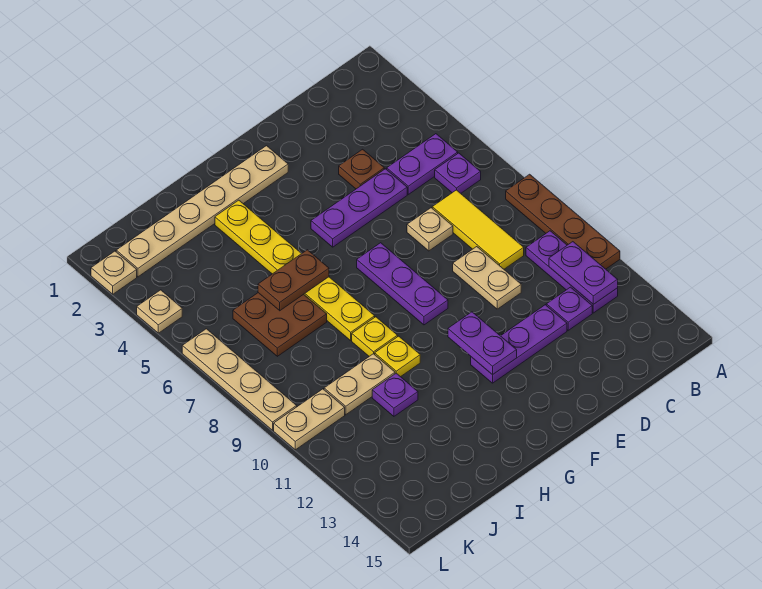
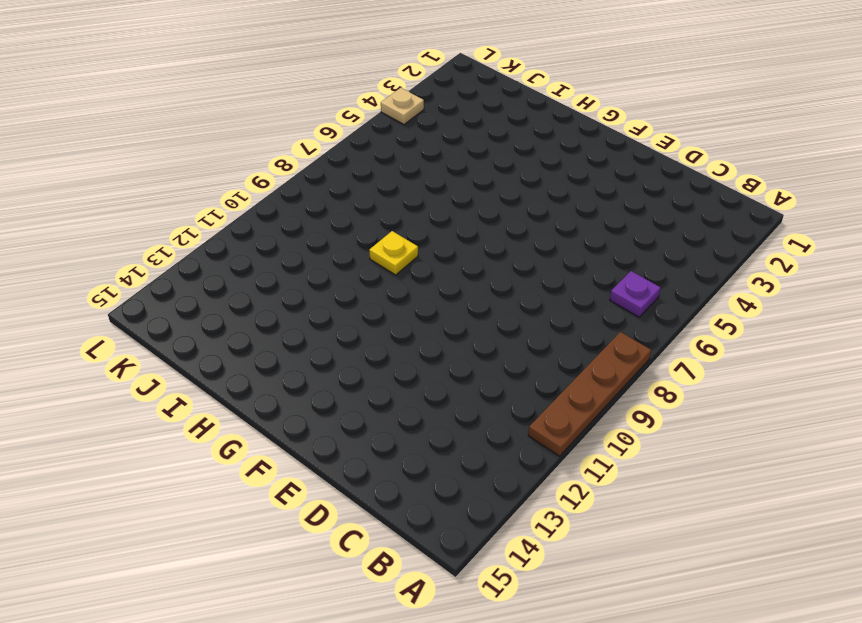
none -> purple 1x2 plate [387,134,458,194]
none -> purple 1x3 plate [526,231,618,313]
none -> yellow 1x3 tile [432,190,524,269]

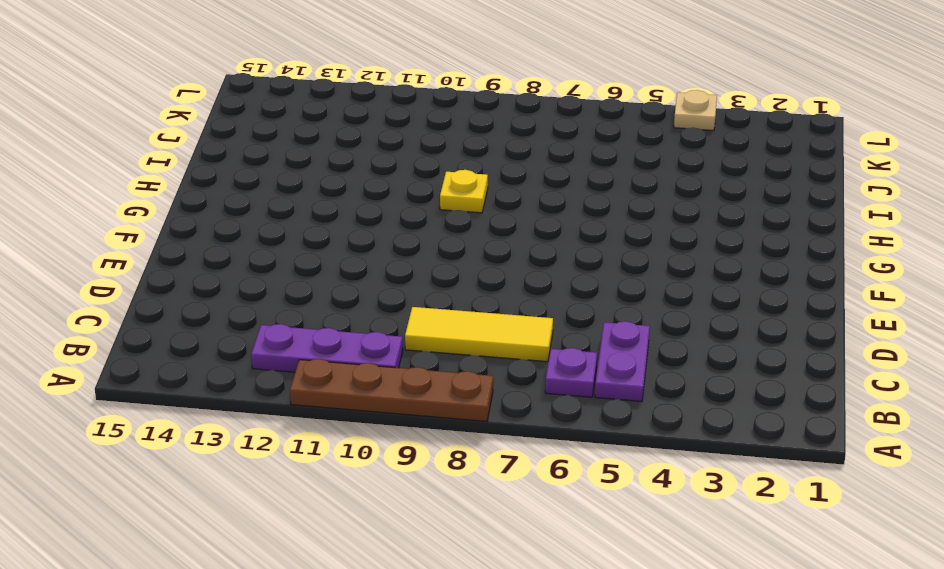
none -> purple 1x1 plate [546,287,592,330]
none -> brown 1x1 plate [339,149,384,189]
none -> purple 1x3 plate [311,169,407,247]

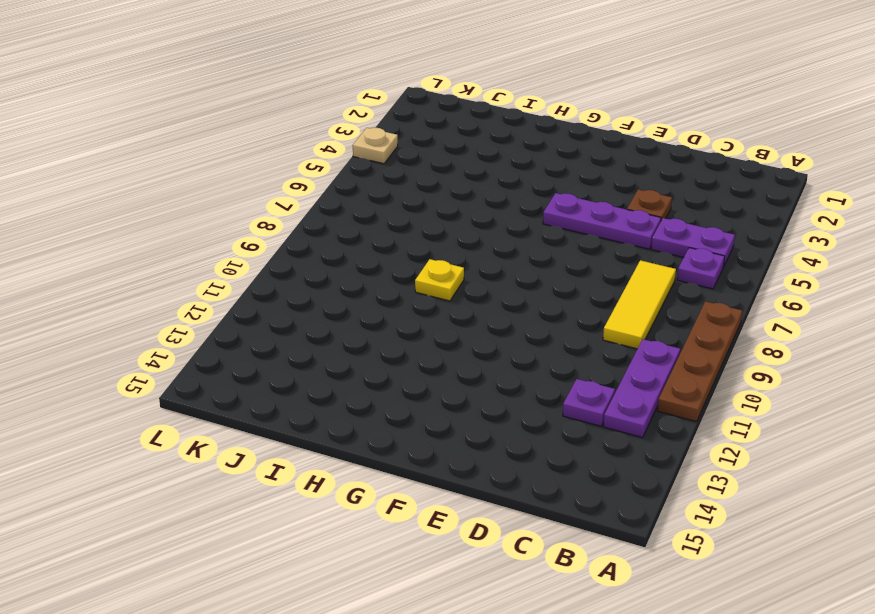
none -> tan 1x1 plate [407,208,453,251]
none -> tan 1x2 plate [453,247,521,309]
none -> purple 1x3 plate [471,305,567,383]

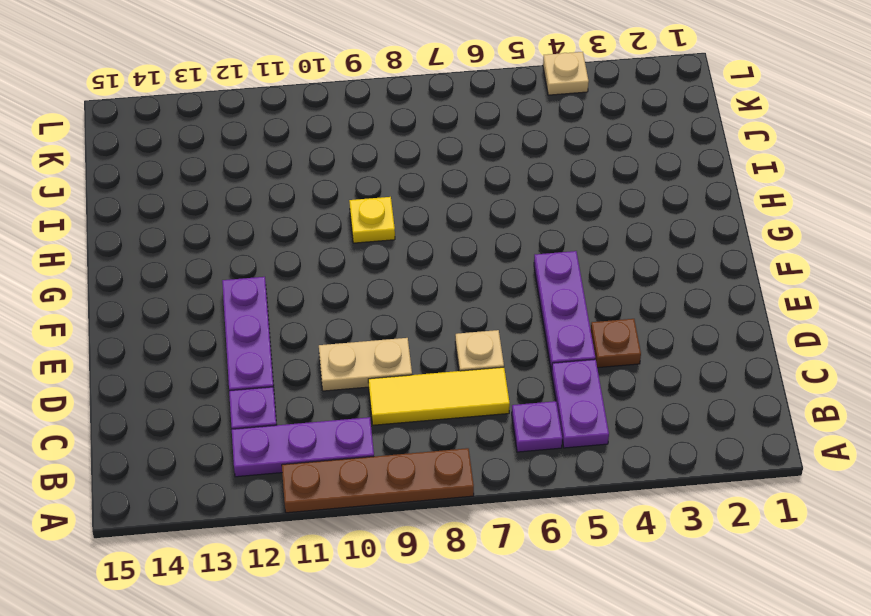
none -> tan 1x6 plate [116,146,288,277]
none -> purple 1x3 plate [357,243,448,325]
none -> yellow 1x6 plate [215,200,375,340]

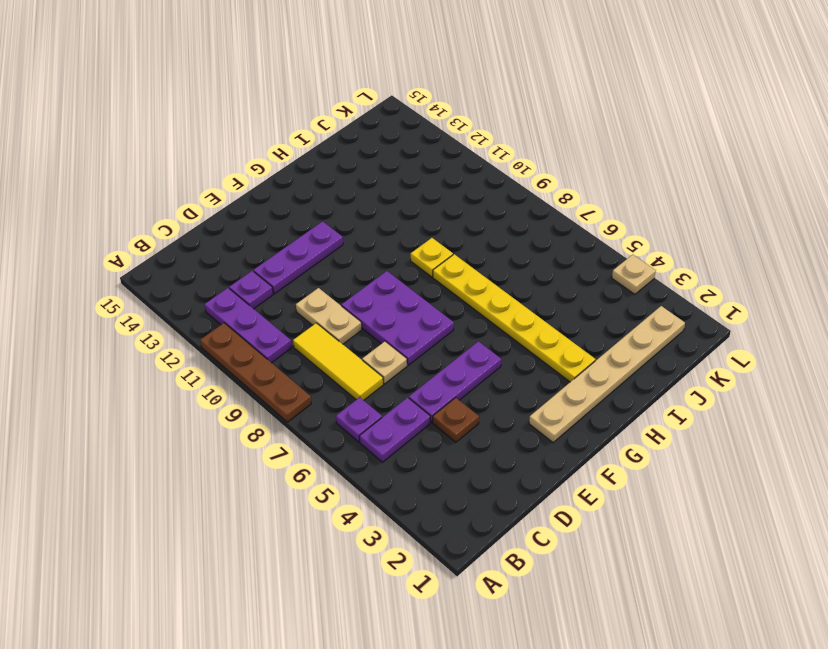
purple 2x3 plate [342,271,454,365] -> purple 1x3 plate [357,243,448,325]
none -> yellow 1x1 plate [375,336,420,377]
none -> brown 2x2 plate [233,293,327,356]
none -> tan 1x2 plate [324,354,395,415]

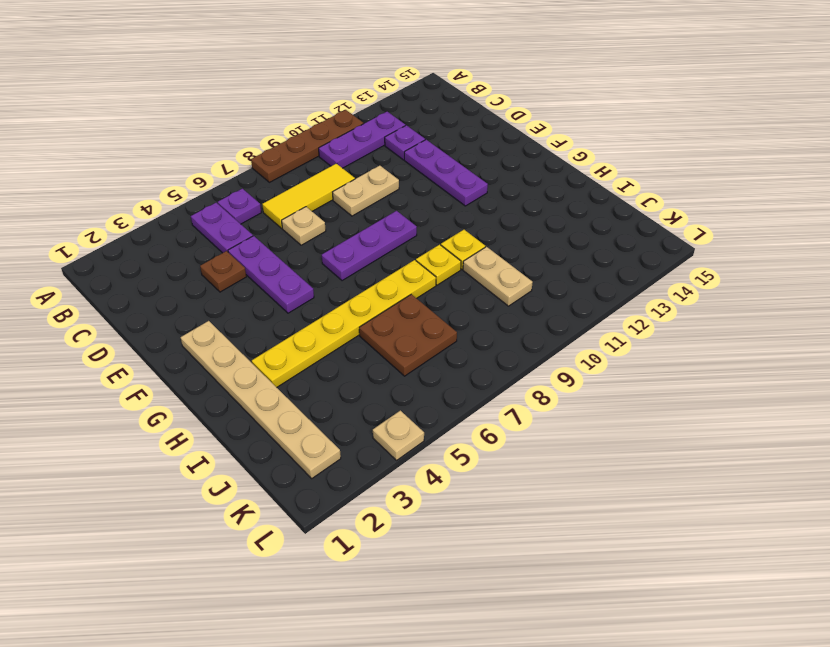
none -> purple 1x1 plate [372,373,418,416]
none -> tan 1x2 plate [274,389,345,450]
none -> tan 1x1 plate [91,251,137,294]

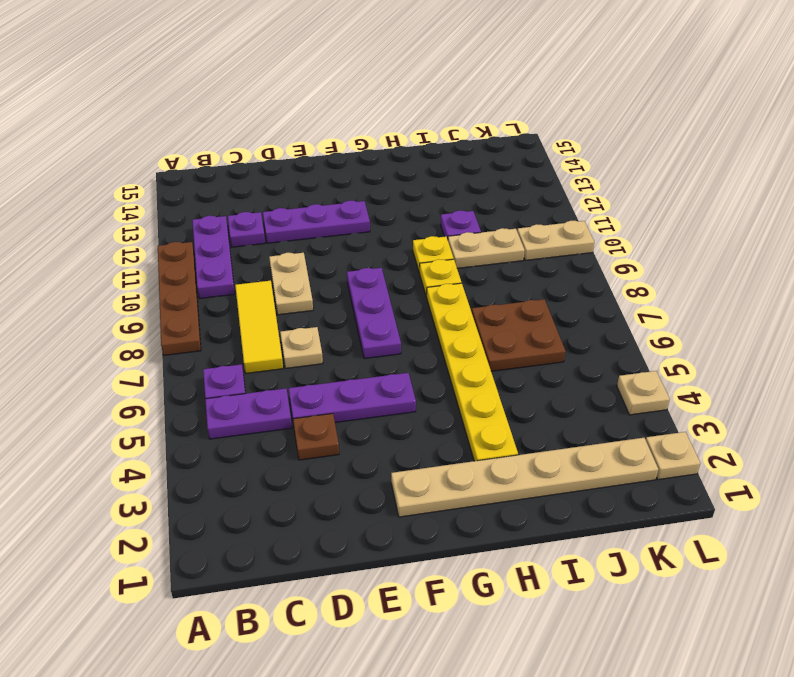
none -> tan 1x4 plate [182,329,297,430]
none -> purple 1x2 plate [549,242,618,304]
none -> purple 1x2 plate [448,312,517,375]

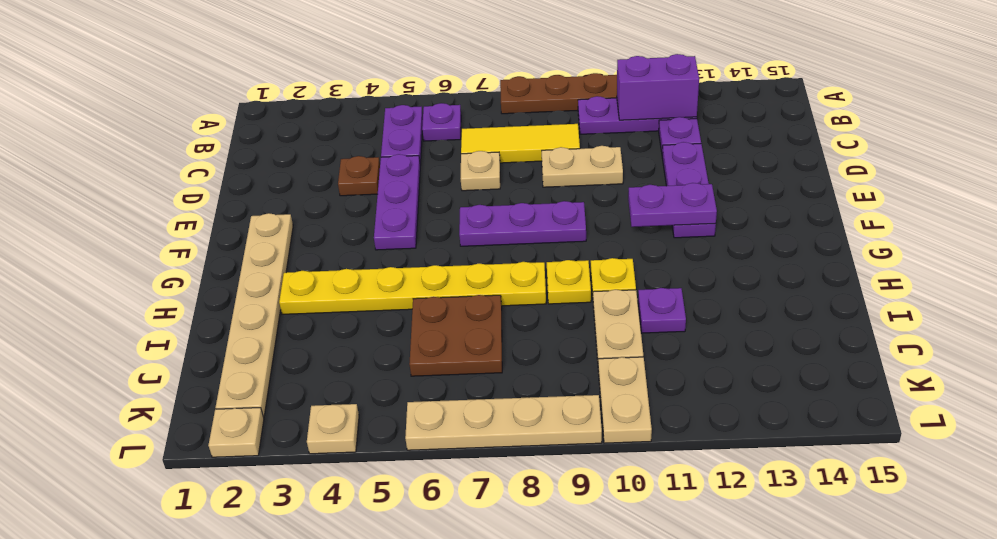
purple 1x2 brick [617,54,699,120] -> purple 1x2 plate [549,242,618,304]
none -> brown 1x2 plate [258,250,329,311]

